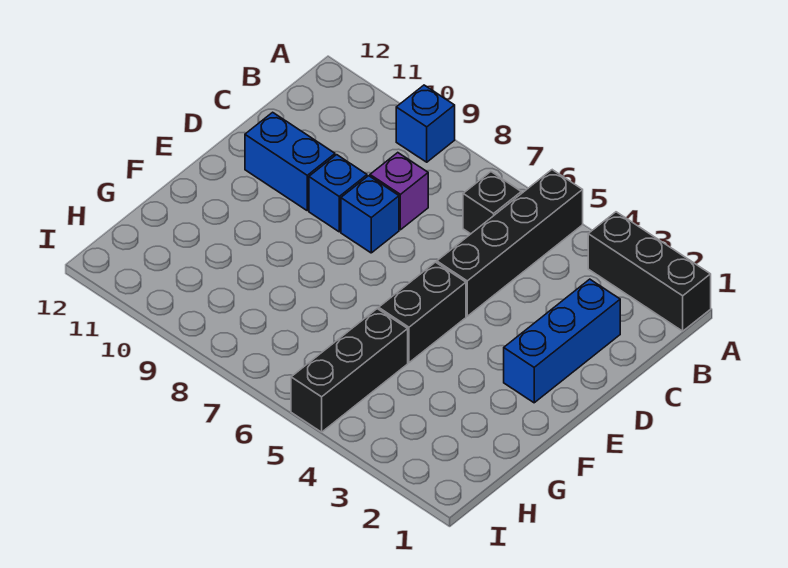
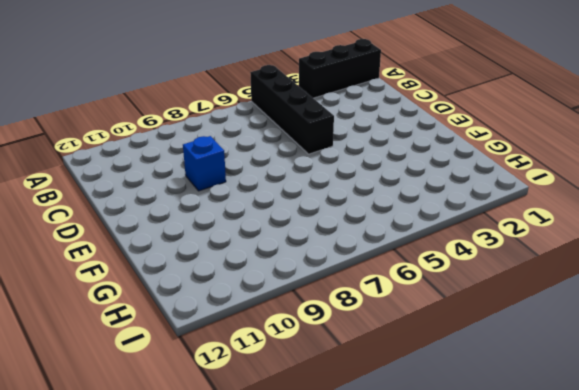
none -> blue 1x1 brick [396,85,455,162]
none -> black 1x1 brick [463,172,521,234]

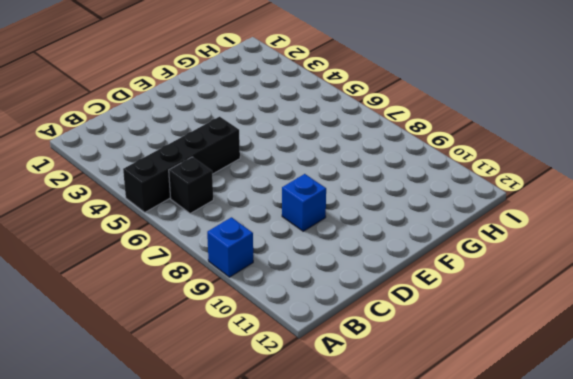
none -> black 1x3 brick [588,212,711,331]
none -> blue 1x3 brick [504,279,620,403]

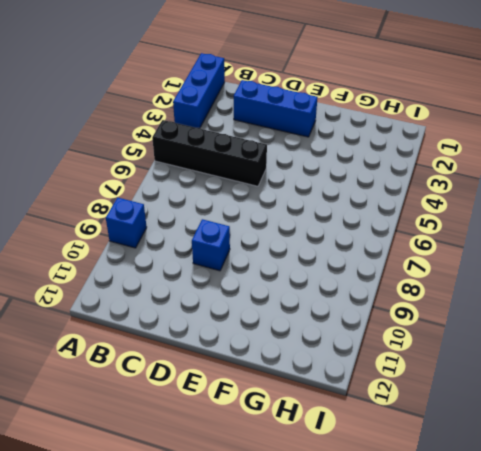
blue 1x3 brick [173,53,225,128] -> black 1x3 brick [588,212,711,331]
none -> black 1x1 brick [463,172,521,234]
none -> purple 1x1 brick [370,153,428,230]

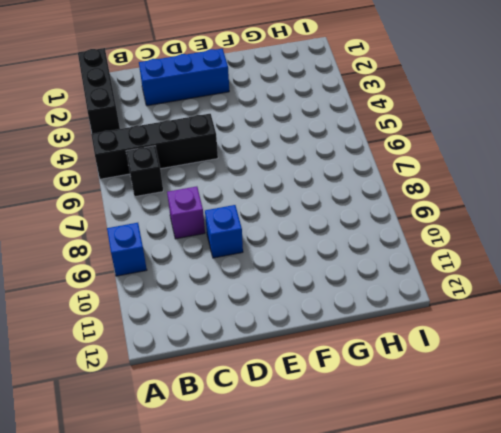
none -> blue 1x1 brick [341,176,399,253]
none -> blue 1x2 brick [245,112,335,211]

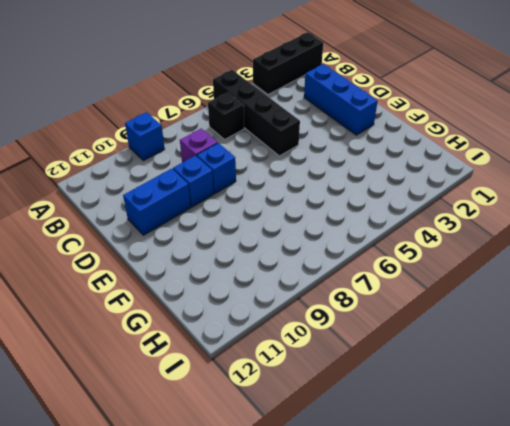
none -> black 1x2 brick [379,262,466,363]
none -> black 1x3 brick [291,309,408,432]

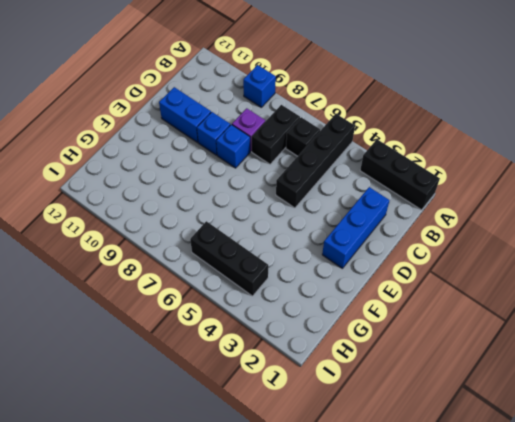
black 1x2 brick [252,105,300,164] -> black 1x2 brick moved to [379,262,466,363]
black 1x3 brick [190,221,268,296] -> black 1x3 brick turned to [291,309,408,432]

